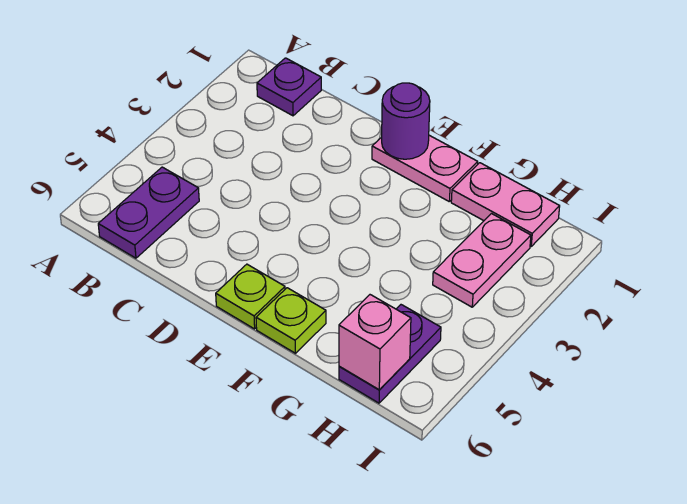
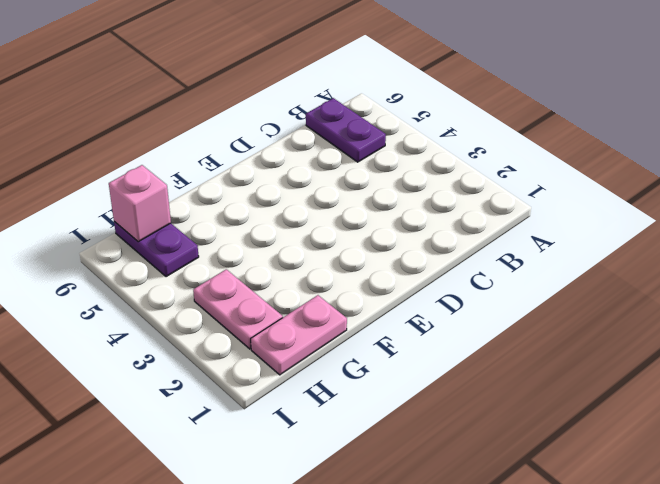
none -> purple 1x1 plate [257,58,321,116]
none -> pink 1x2 plate [372,135,478,201]

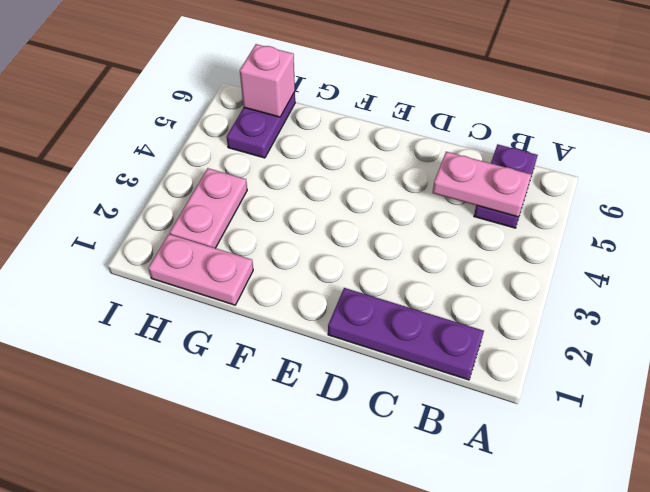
purple 1x3 plate [328,288,484,380] -> purple 1x1 plate [257,58,321,116]
pink 1x2 plate [433,152,531,217] -> pink 1x2 plate moved to [372,135,478,201]
none -> lime 1x1 plate [216,264,285,329]
none -> lime 1x1 plate [256,288,326,353]

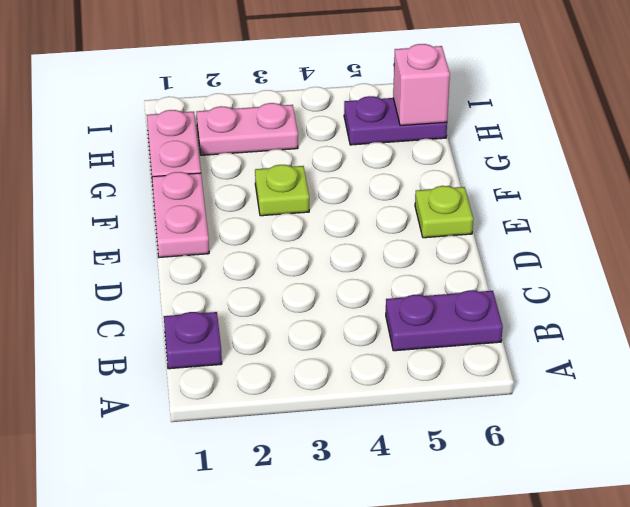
lime 1x1 plate [255,165,309,216] -> lime 1x1 plate moved to [256,288,326,353]
none -> purple 1x1 round brick [382,83,430,159]

